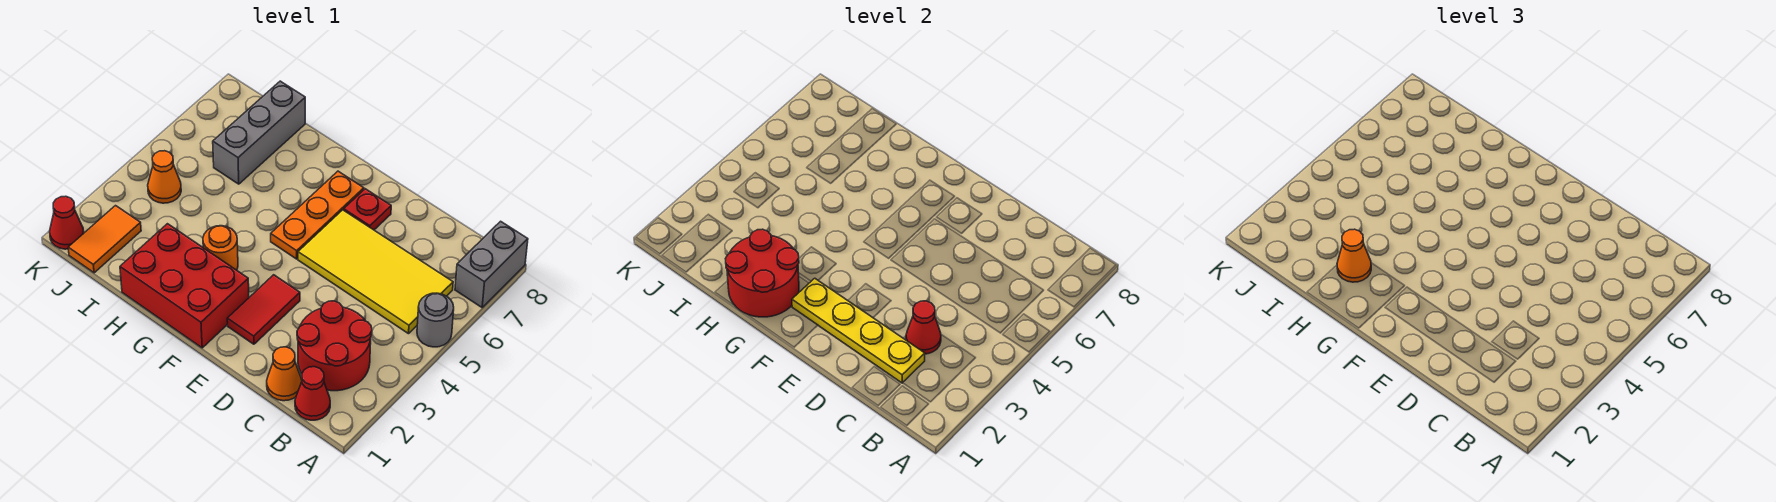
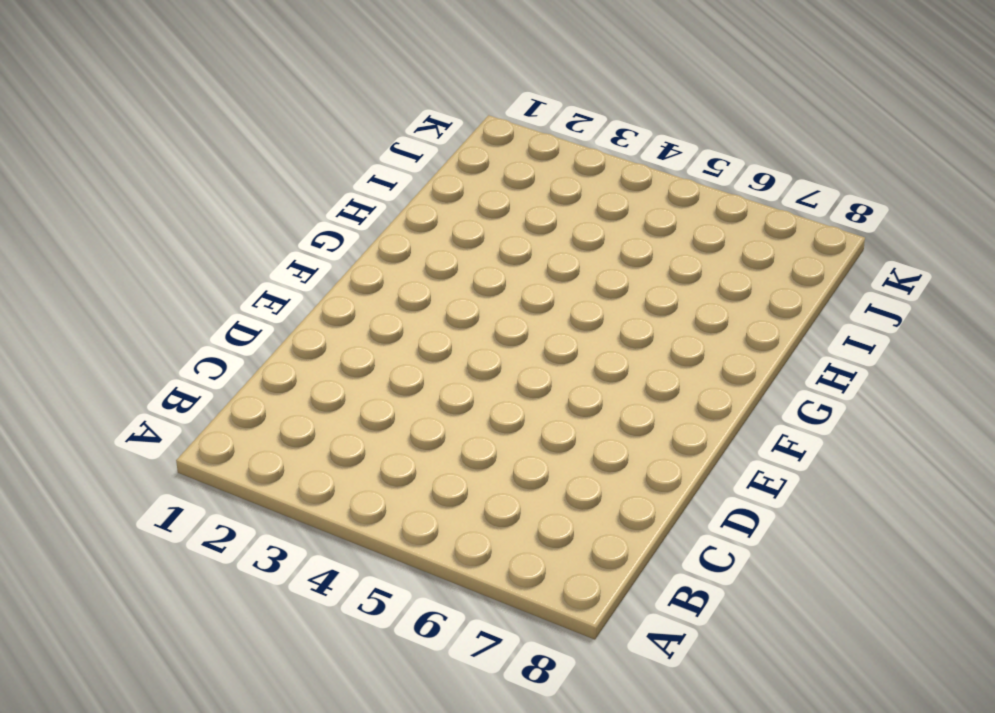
none -> grey 1x1 round brick [417,293,454,347]
none -> grey 1x2 brick [455,221,528,307]
none -> red 1x1 cone [295,367,330,420]

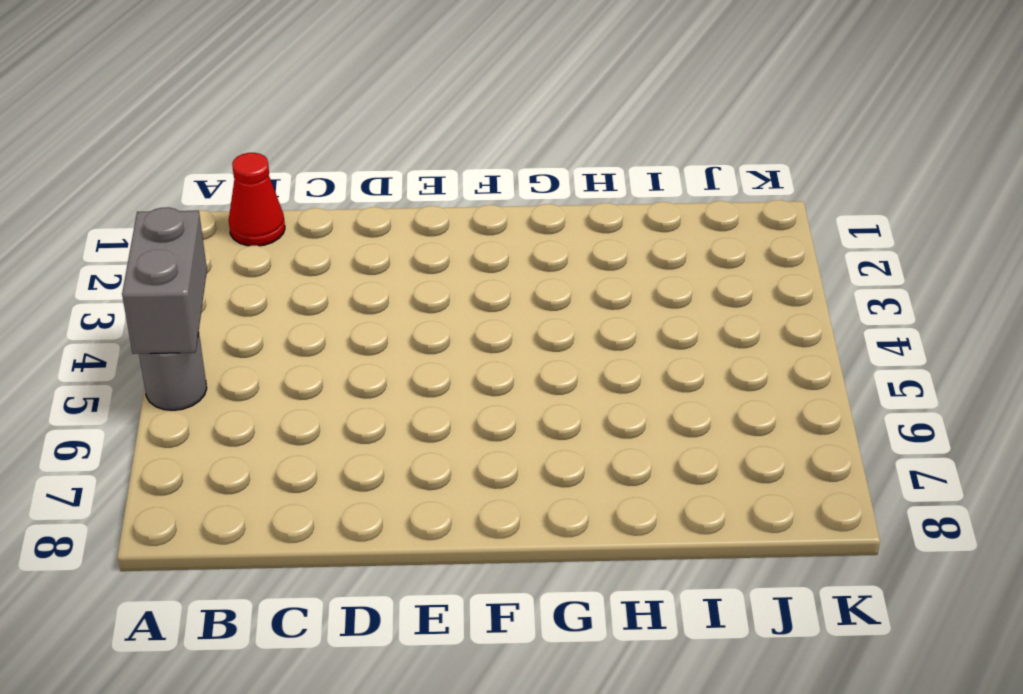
grey 1x2 brick [122,207,207,354] -> grey 1x2 brick moved to [455,221,528,307]
none -> red 2x2 round brick [297,301,372,391]
none -> yellow 2x4 tile [298,210,453,334]
none -> orange 1x1 cone [267,347,302,401]

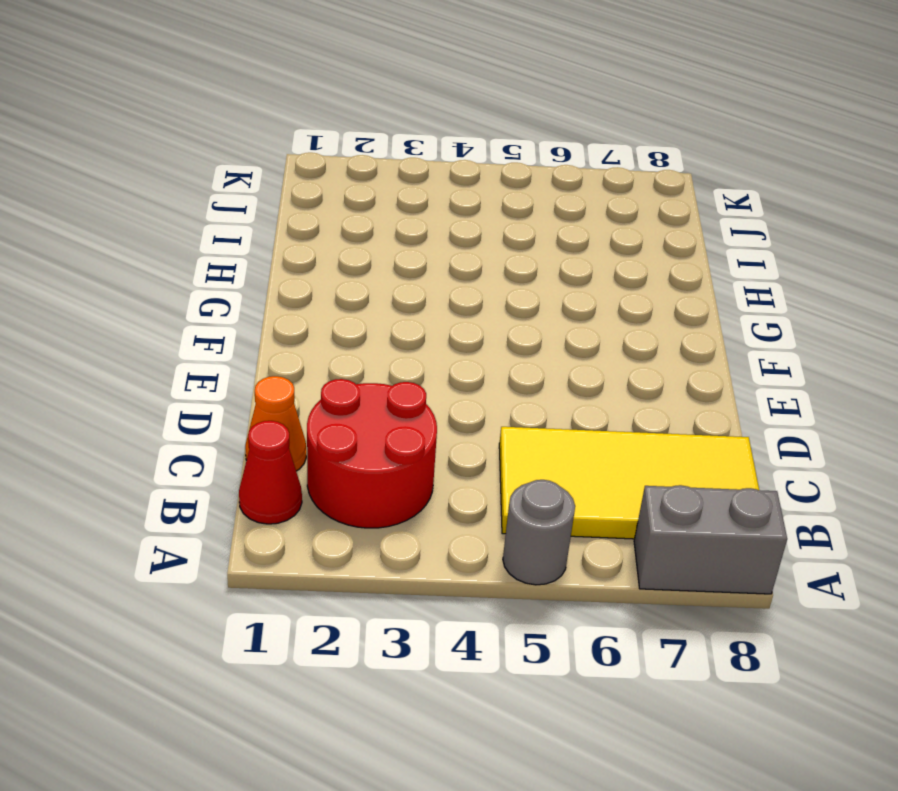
yellow 2x4 tile [499,427,759,539] -> yellow 2x4 tile turned to [298,210,453,334]
none -> red 1x2 tile [227,275,300,344]
none -> red 1x1 plate [344,189,391,230]
none -> red 2x3 brick [120,224,249,348]

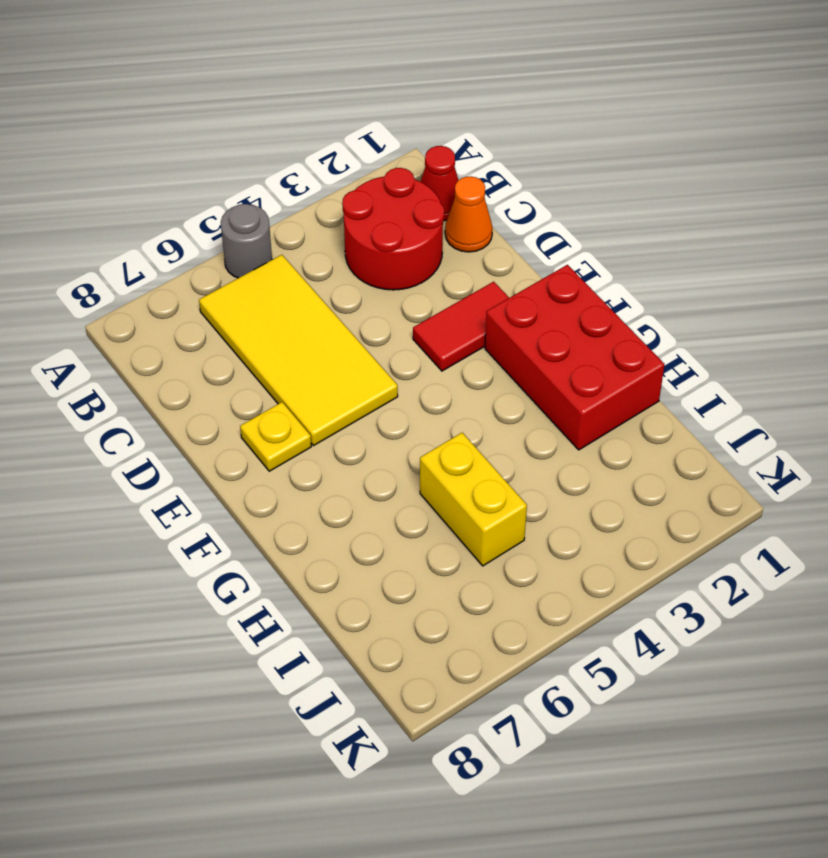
yellow 1x1 plate [240,402,311,471] -> red 1x1 plate [344,189,391,230]
yellow 1x2 brick [420,433,527,566] -> none
none -> grey 1x2 brick [455,221,528,307]
none -> orange 1x3 plate [271,171,364,259]
none -> orange 1x1 round brick [203,226,238,270]

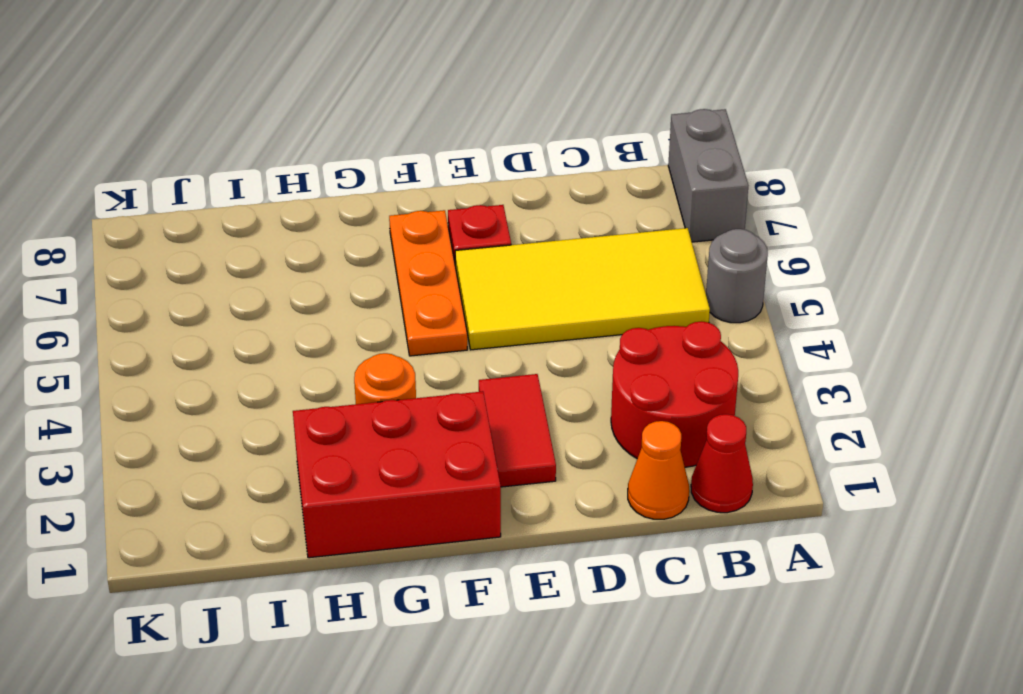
none -> grey 1x3 brick [213,81,305,184]
none -> orange 1x2 tile [68,206,141,273]
none -> orange 1x1 cone [148,151,181,203]

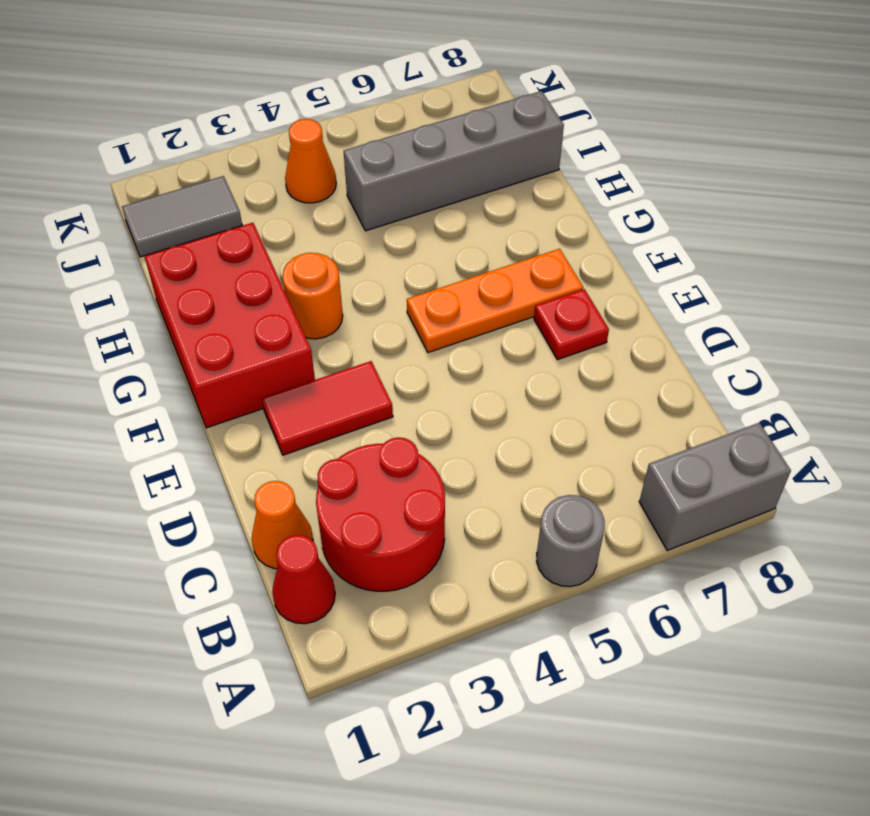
grey 1x4 brick [344,91,564,231] -> grey 1x3 brick [213,81,305,184]
grey 1x2 tile [122,176,242,257] -> orange 1x2 tile [68,206,141,273]
none -> yellow 2x4 tile [298,210,453,334]
none -> red 1x1 cone [50,196,84,249]
none -> yellow 1x4 plate [792,278,925,383]

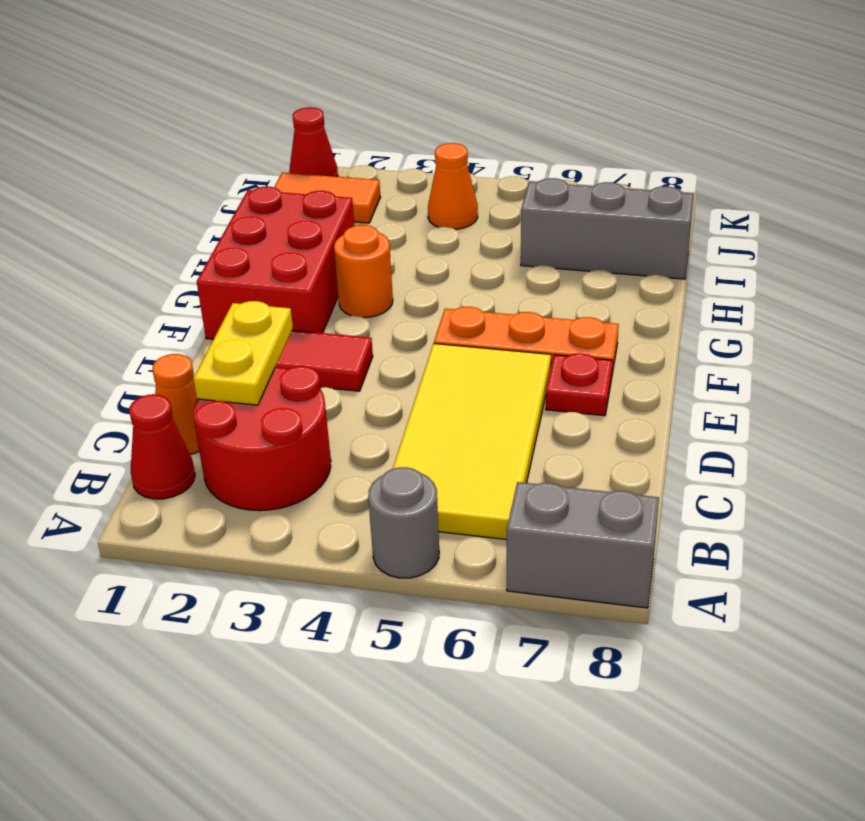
yellow 1x2 plate [194,301,293,405] -> yellow 1x4 plate [792,278,925,383]
none -> red 1x1 cone [906,301,941,354]
none -> red 2x2 round brick [725,229,799,317]
none -> orange 1x1 cone [1337,229,1371,282]

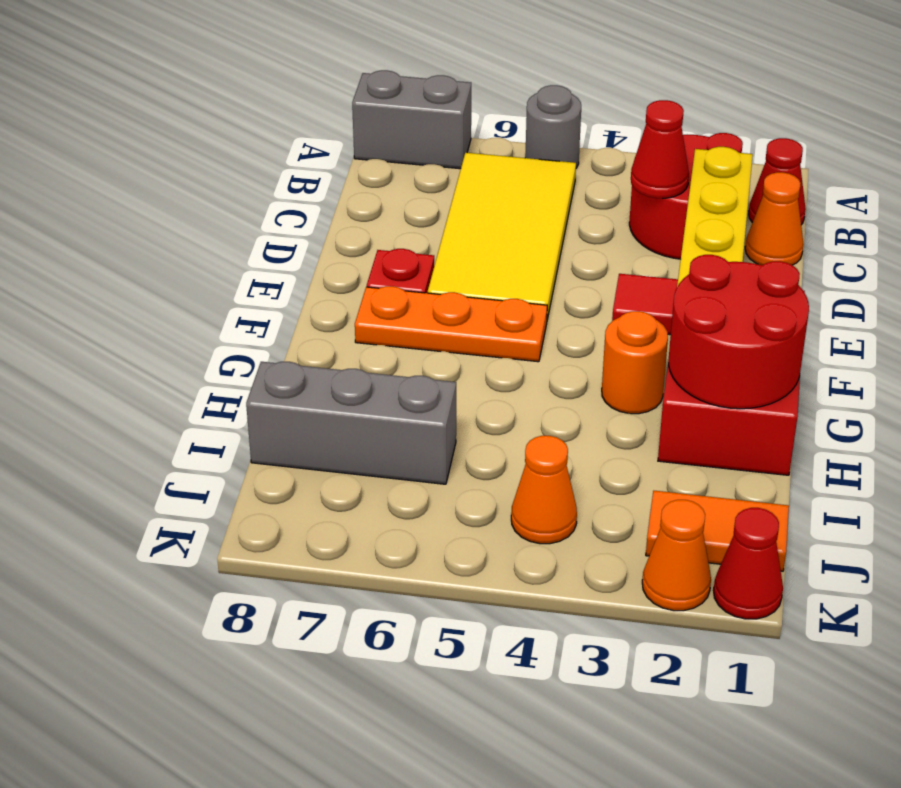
orange 1x1 cone [642,500,711,611] -> orange 1x1 cone moved to [1337,229,1371,282]

